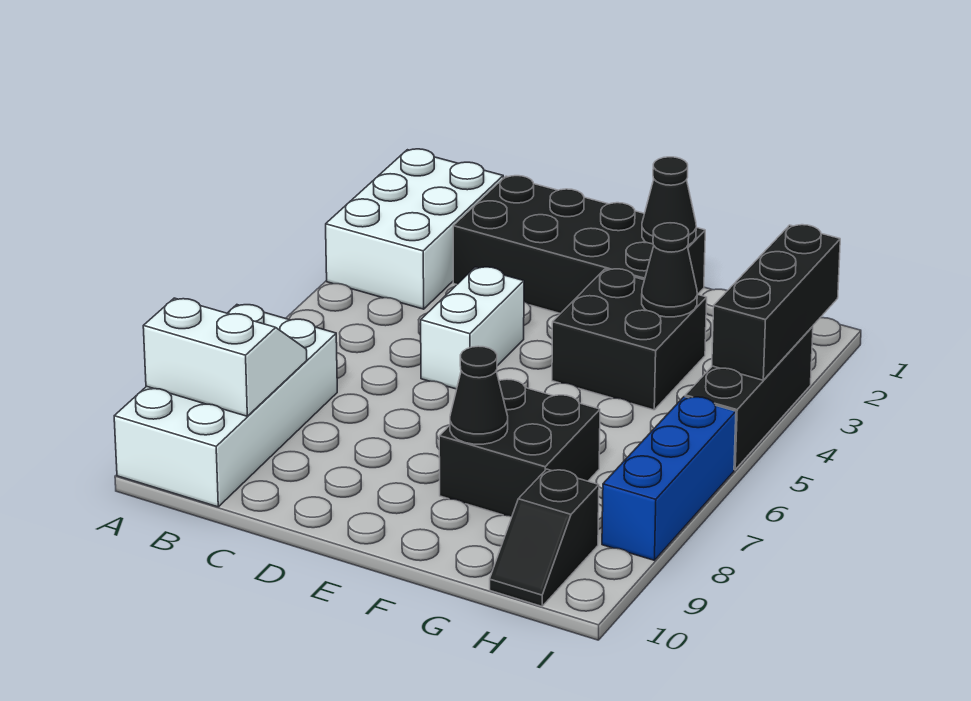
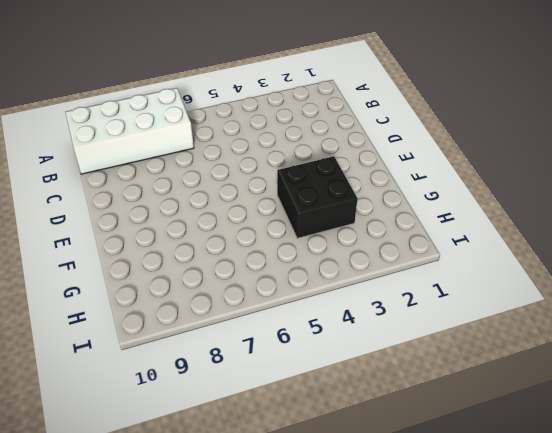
none -> white 2x3 brick [326,149,503,309]
none -> black 2x4 brick [453,176,705,314]
none -> white 1x2 brick [421,267,524,389]

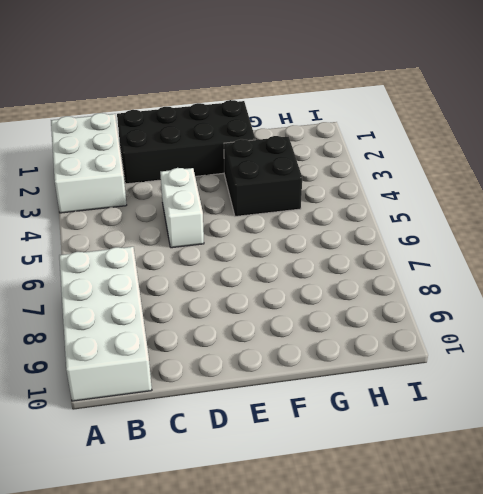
none -> black 2x2 brick [439,379,600,516]
none -> black 1x2 slope [490,469,599,606]
none -> black 1x3 brick [685,326,813,470]

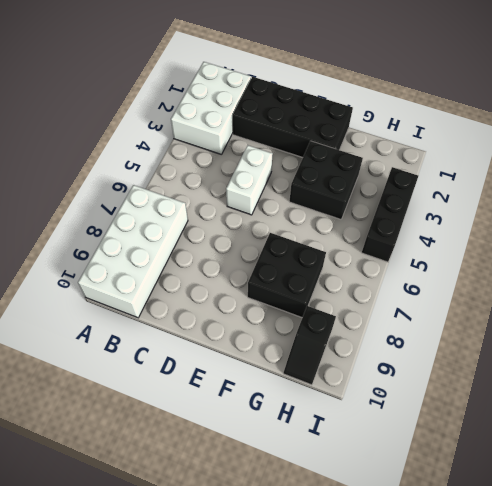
none -> blue 1x3 brick [602,397,736,560]
none -> white 2x2 slope [143,298,307,416]
none -> black 1x1 cone [642,157,696,245]

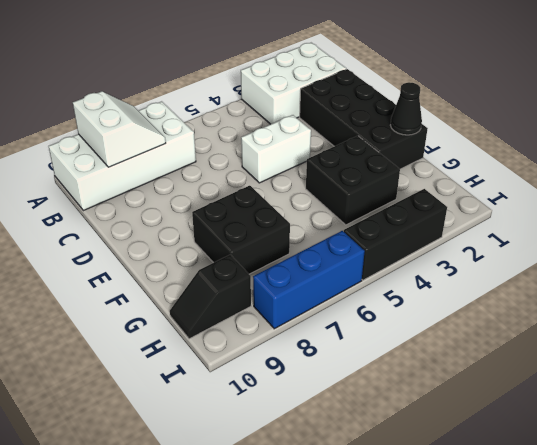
none -> black 1x1 cone [450,346,508,444]
none -> black 1x1 cone [642,223,697,317]
none -> black 1x3 brick [712,225,840,380]

